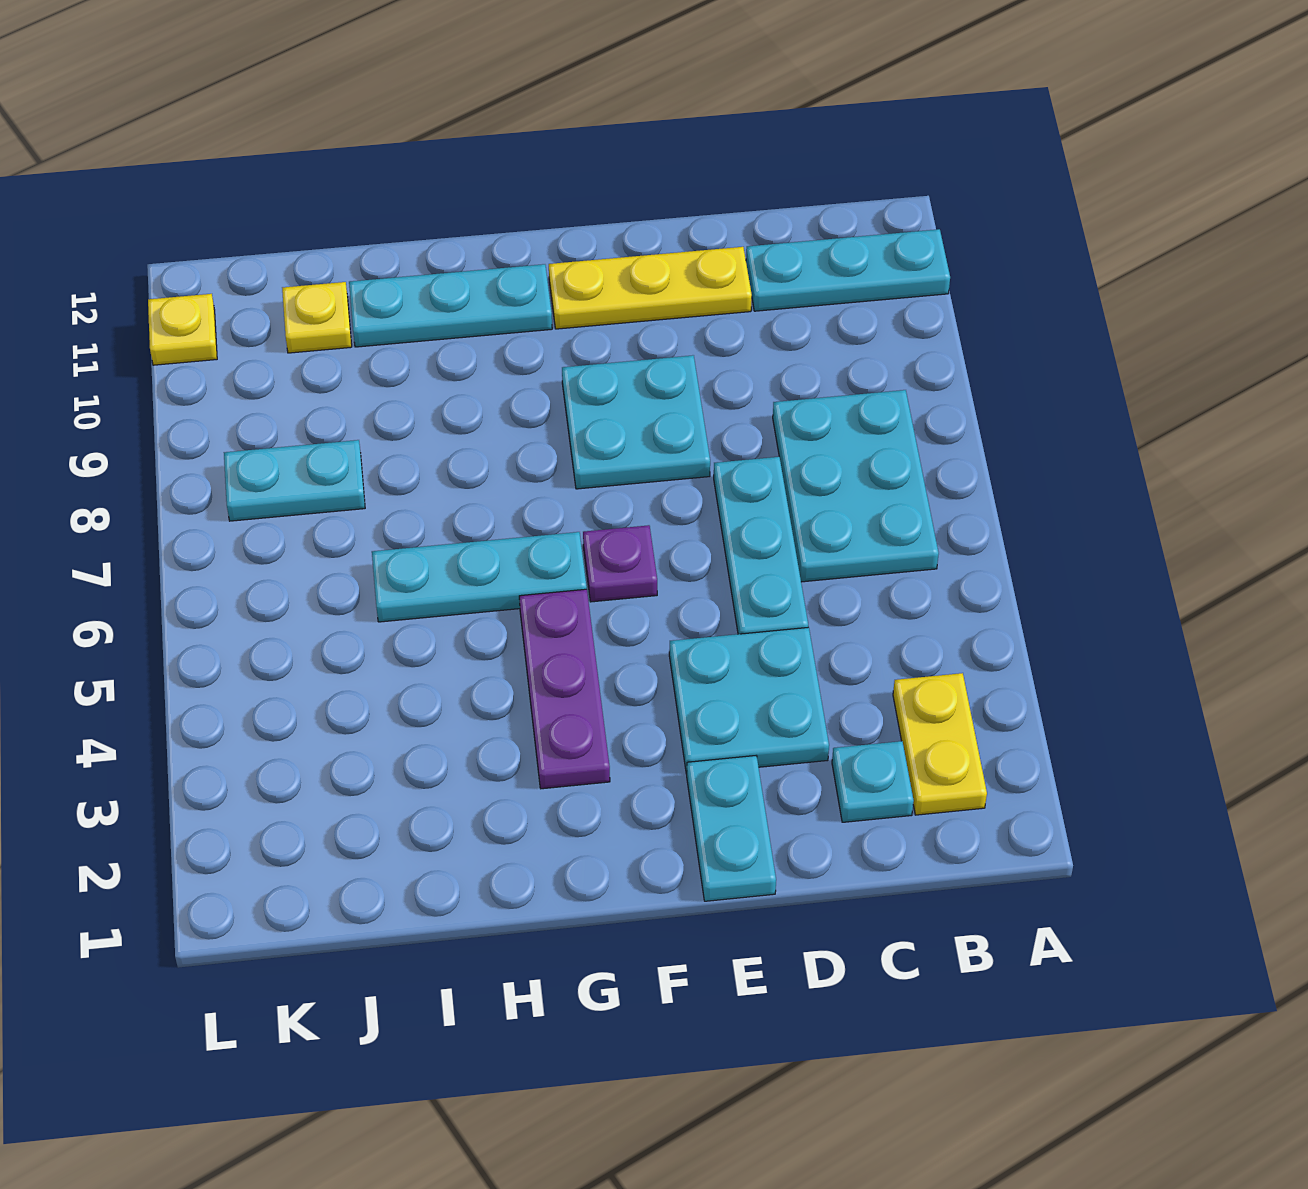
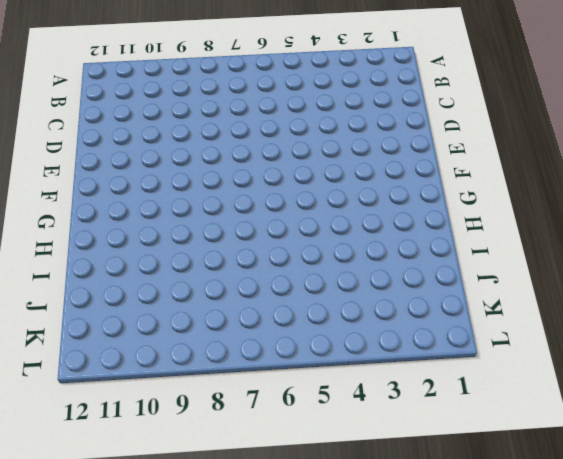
none -> cyan 1x3 plate [746,229,950,311]
none -> yellow 1x2 plate [893,673,987,815]
none -> cyan 2x3 plate [773,390,939,582]

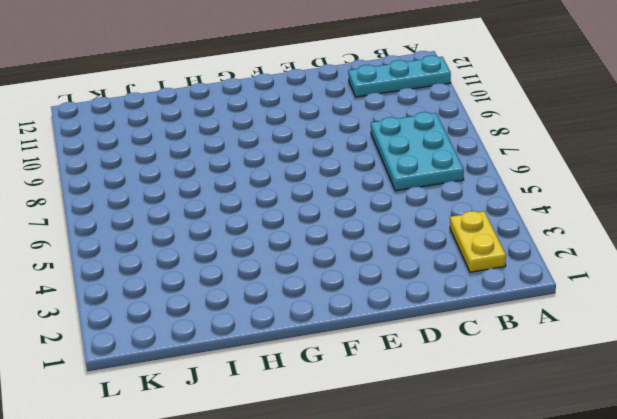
none -> cyan 1x1 plate [832,741,914,822]
none -> cyan 2x2 plate [669,627,829,774]
none -> cyan 1x3 plate [714,457,808,634]

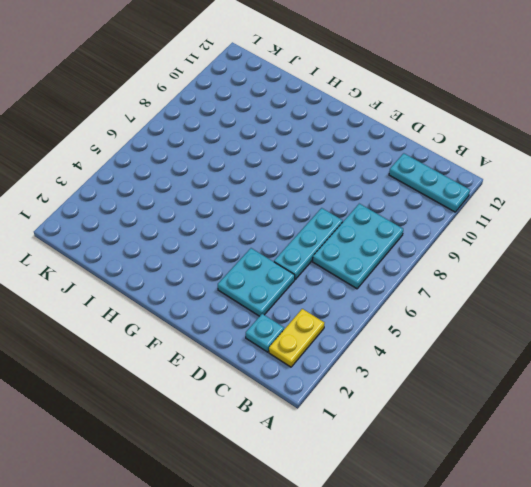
none -> yellow 1x3 plate [549,247,752,329]
none -> cyan 1x2 plate [687,756,776,901]
none -> cyan 2x2 plate [562,355,710,489]

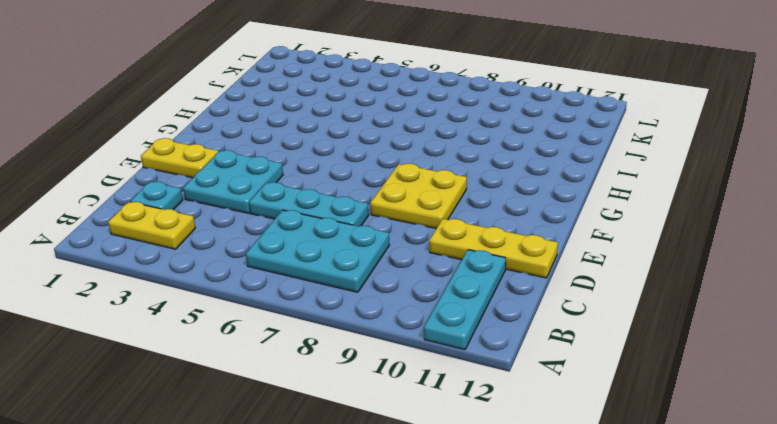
yellow 1x3 plate [429,219,558,278] -> yellow 1x3 plate turned to [549,247,752,329]
yellow 1x2 plate [141,138,219,178] -> cyan 1x2 plate [687,756,776,901]
yellow 2x2 plate [370,164,467,229] -> cyan 2x2 plate [562,355,710,489]
none -> purple 1x1 plate [583,525,657,602]
none -> purple 1x3 plate [519,589,610,789]
none -> cyan 1x3 plate [372,532,587,622]

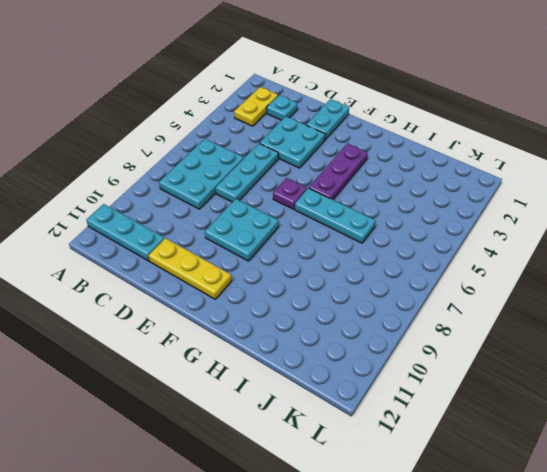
none -> cyan 1x3 plate [349,264,552,347]
none -> cyan 1x2 plate [224,440,365,521]
none -> yellow 1x1 plate [282,282,352,353]

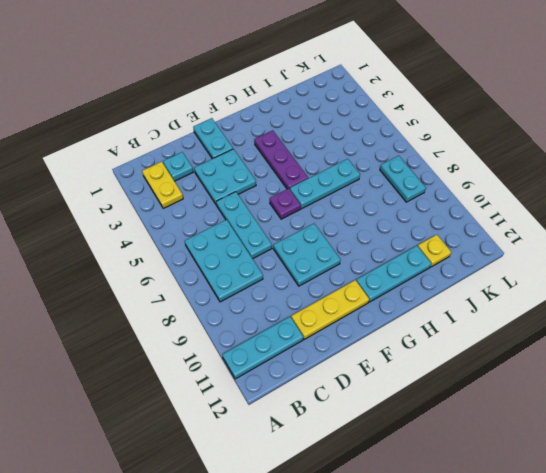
cyan 1x2 plate [380,156,426,202] -> cyan 1x2 plate turned to [224,440,365,521]
none -> yellow 1x1 plate [148,294,217,365]

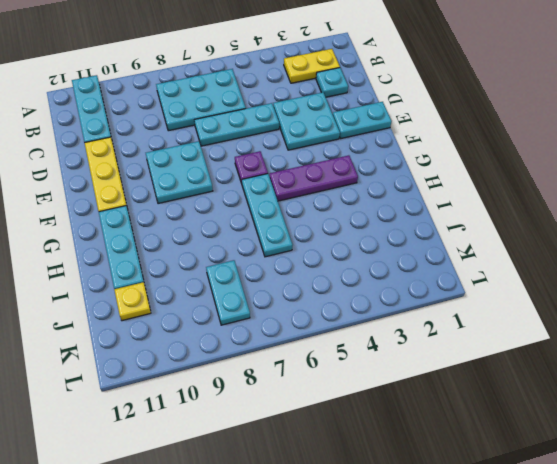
none -> yellow 1x1 plate [148,294,217,365]

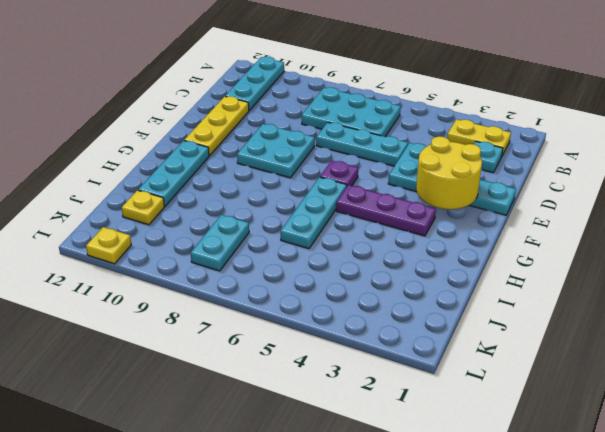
yellow 2x2 round brick [416,136,482,209] -> none

